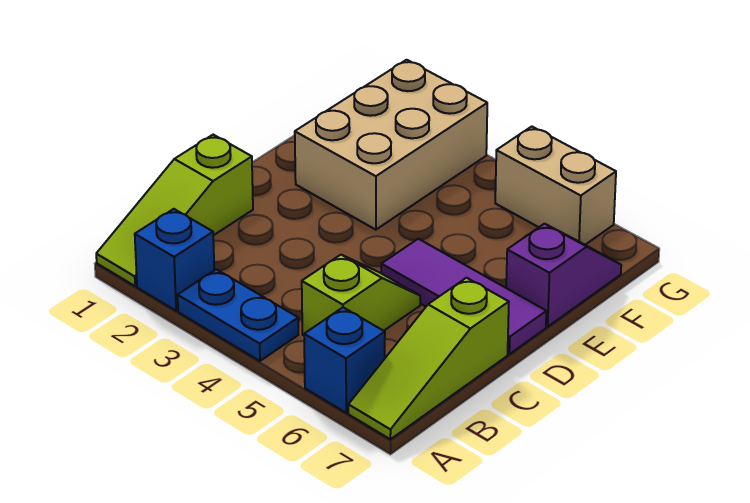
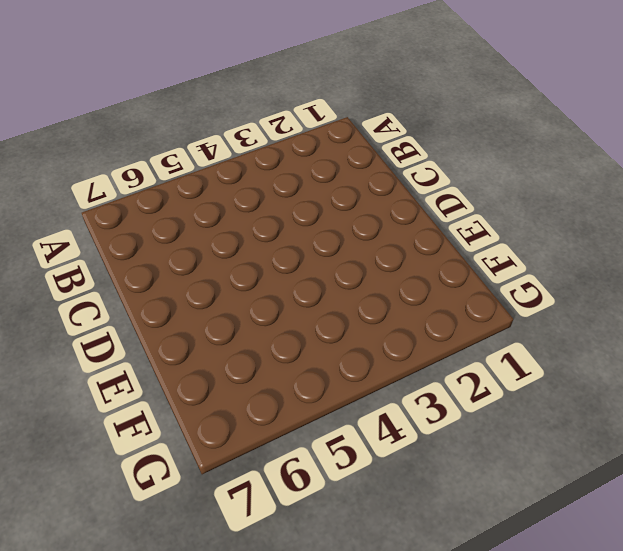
none -> lime 1x3 slope [96,135,253,286]
none -> blue 1x1 brick [135,209,214,311]

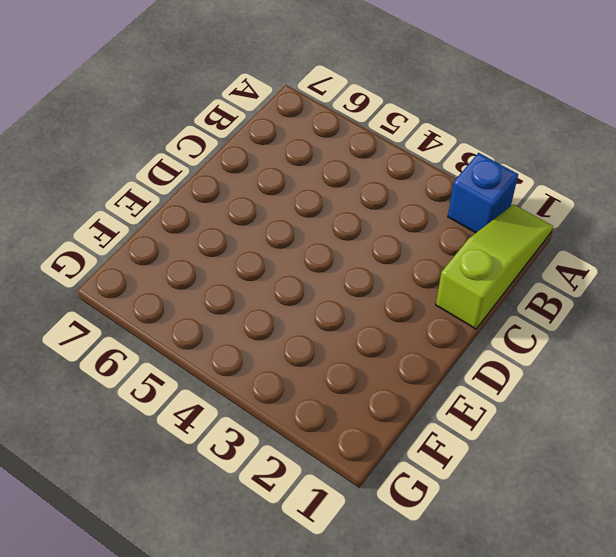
none -> blue 1x2 plate [178,269,298,361]
none -> blue 1x1 brick [304,308,385,413]

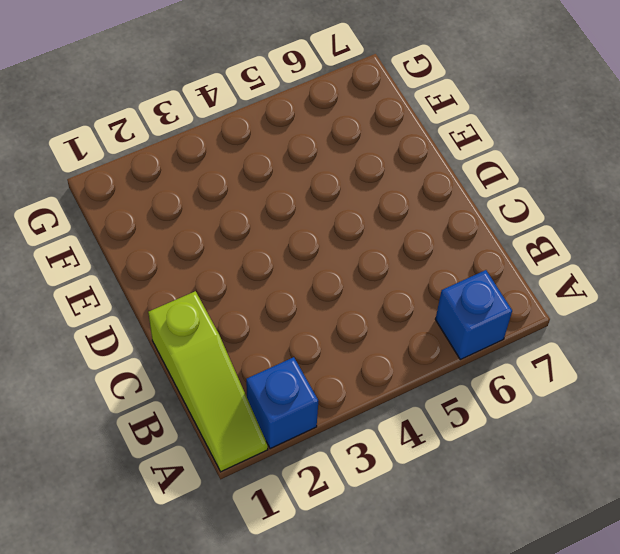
none -> blue 1x2 plate [178,269,298,361]
none -> lime 1x3 slope [348,278,509,439]

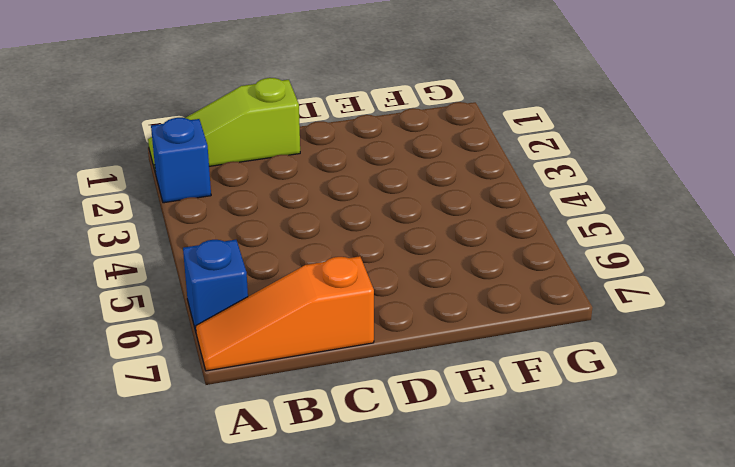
orange 1x3 slope [196,256,374,371] -> lime 1x3 slope [348,278,509,439]
none -> blue 1x2 plate [178,269,298,361]
none -> lime 1x2 slope [302,255,420,336]

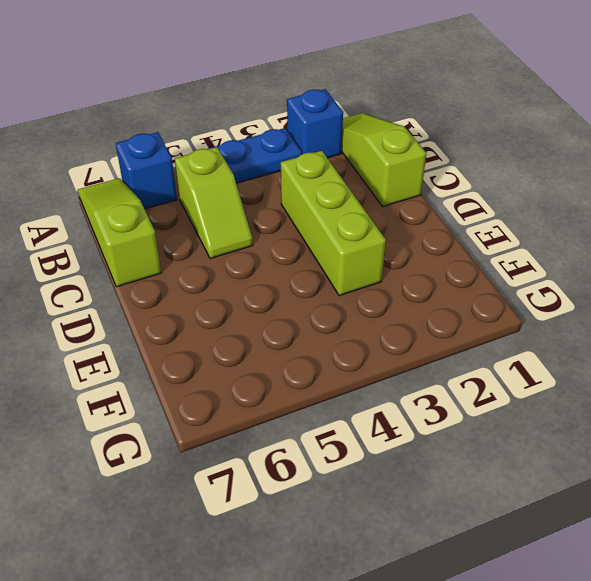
lime 1x3 brick [281,151,386,296] -> tan 2x3 brick [295,60,487,230]
none -> purple 1x3 tile [381,239,546,354]
none -> purple 1x2 slope [506,224,621,327]

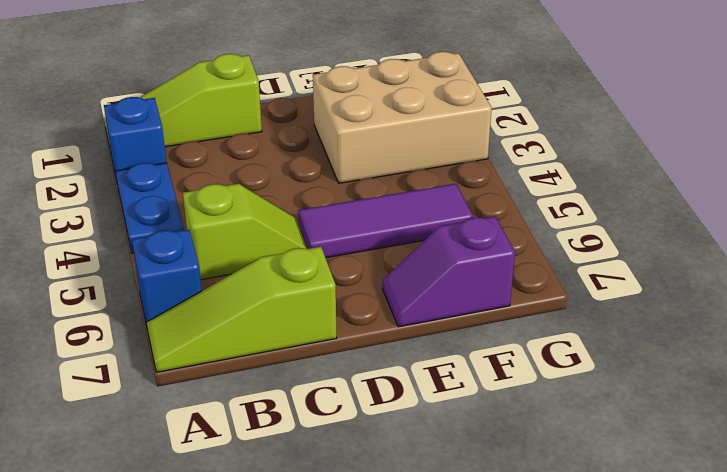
purple 1x3 tile [298,184,473,258] -> purple 1x3 tile turned to [381,239,546,354]
purple 1x2 slope [383,217,515,327] -> purple 1x2 slope turned to [506,224,621,327]
none -> tan 1x2 brick [495,127,616,245]

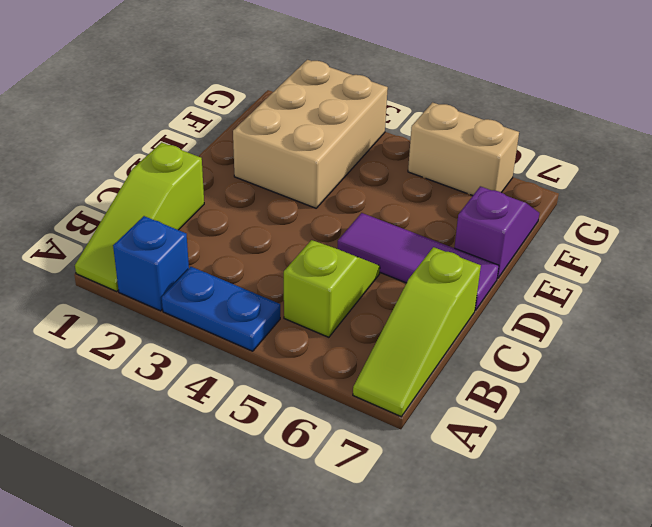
none -> blue 1x1 brick [304,308,385,413]

